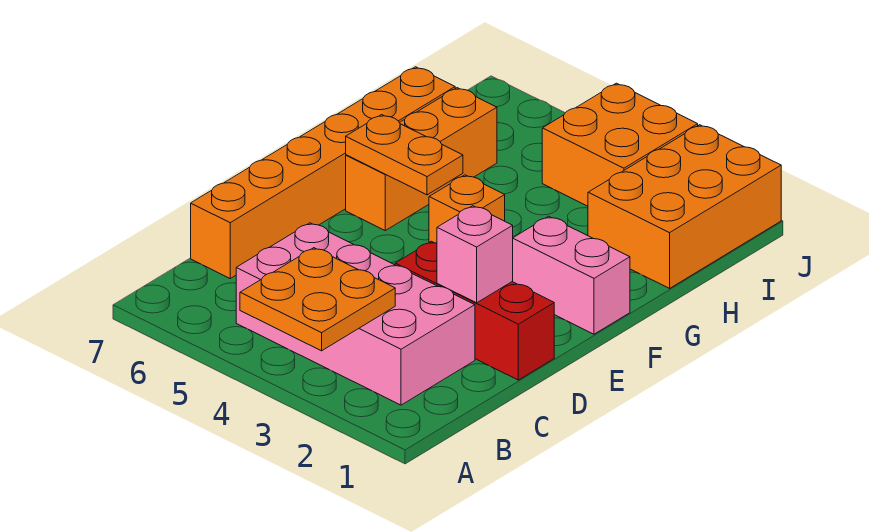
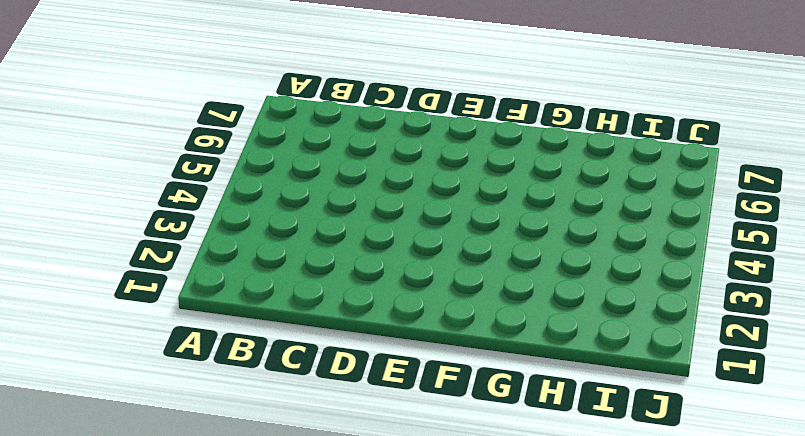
none -> pink 2x4 brick [236,223,475,405]
none -> orange 1x6 brick [191,67,455,278]

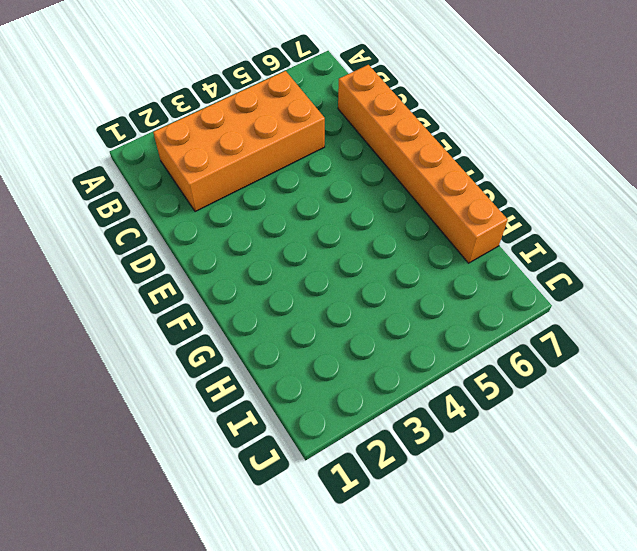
orange 2x4 brick [153,71,325,212] -> pink 2x4 brick [236,223,475,405]
none -> red 1x3 brick [395,241,554,380]
none -> pink 1x2 brick [512,216,630,334]

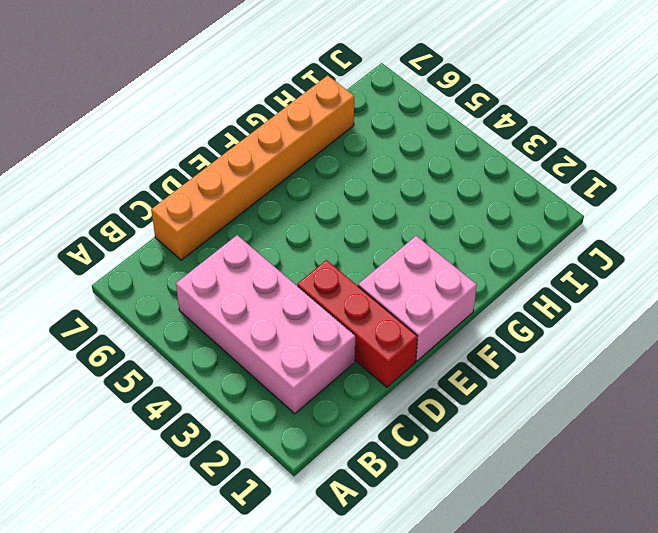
pink 2x2 brick [358,236,477,361] -> pink 1x2 brick [512,216,630,334]
none -> orange 1x1 brick [429,175,505,243]
none -> orange 1x3 brick [346,88,497,230]

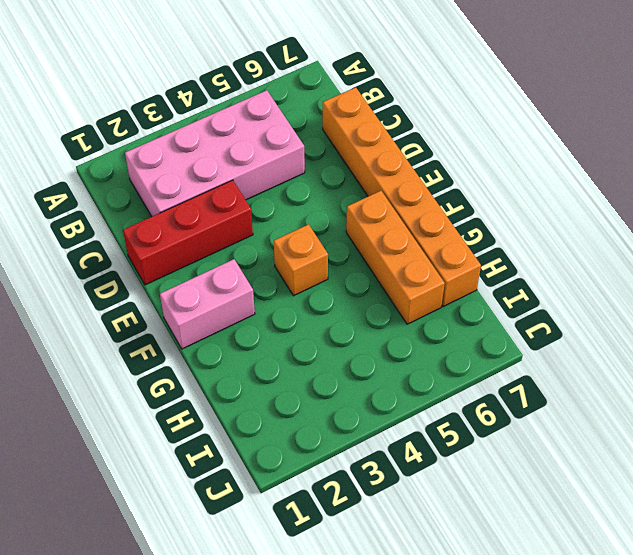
none -> orange 2x3 brick [588,125,781,288]
none -> orange 2x2 brick [542,83,698,206]

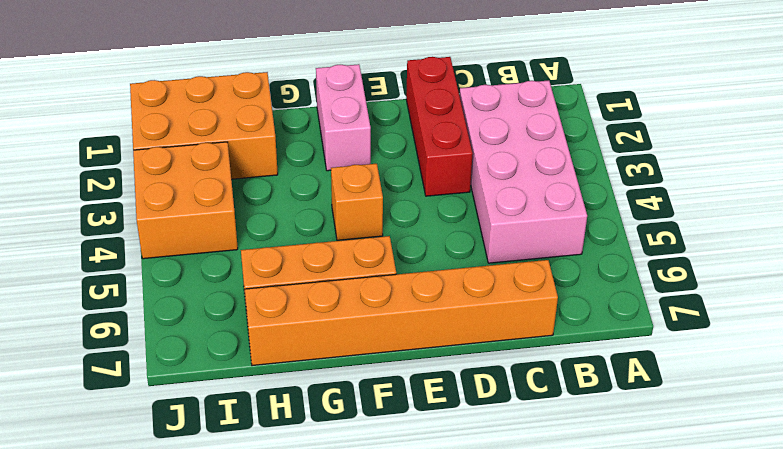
none -> orange 2x2 plate [240,248,395,351]
none -> pink 1x1 brick [437,206,513,303]

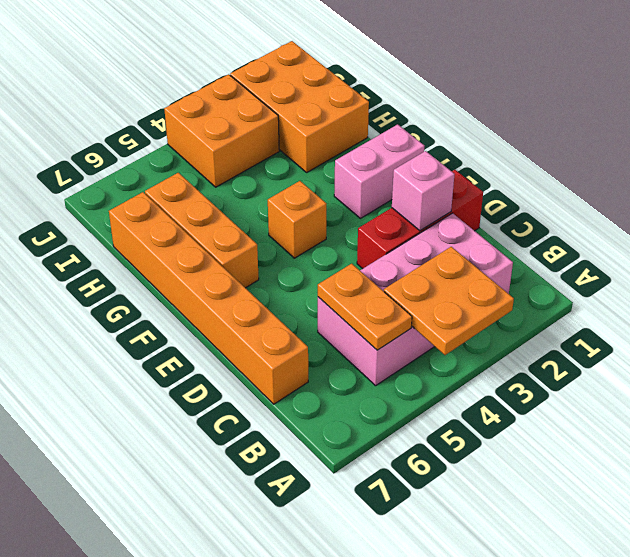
orange 1x2 plate [318,264,412,350] -> orange 1x2 plate turned to [346,115,463,195]

